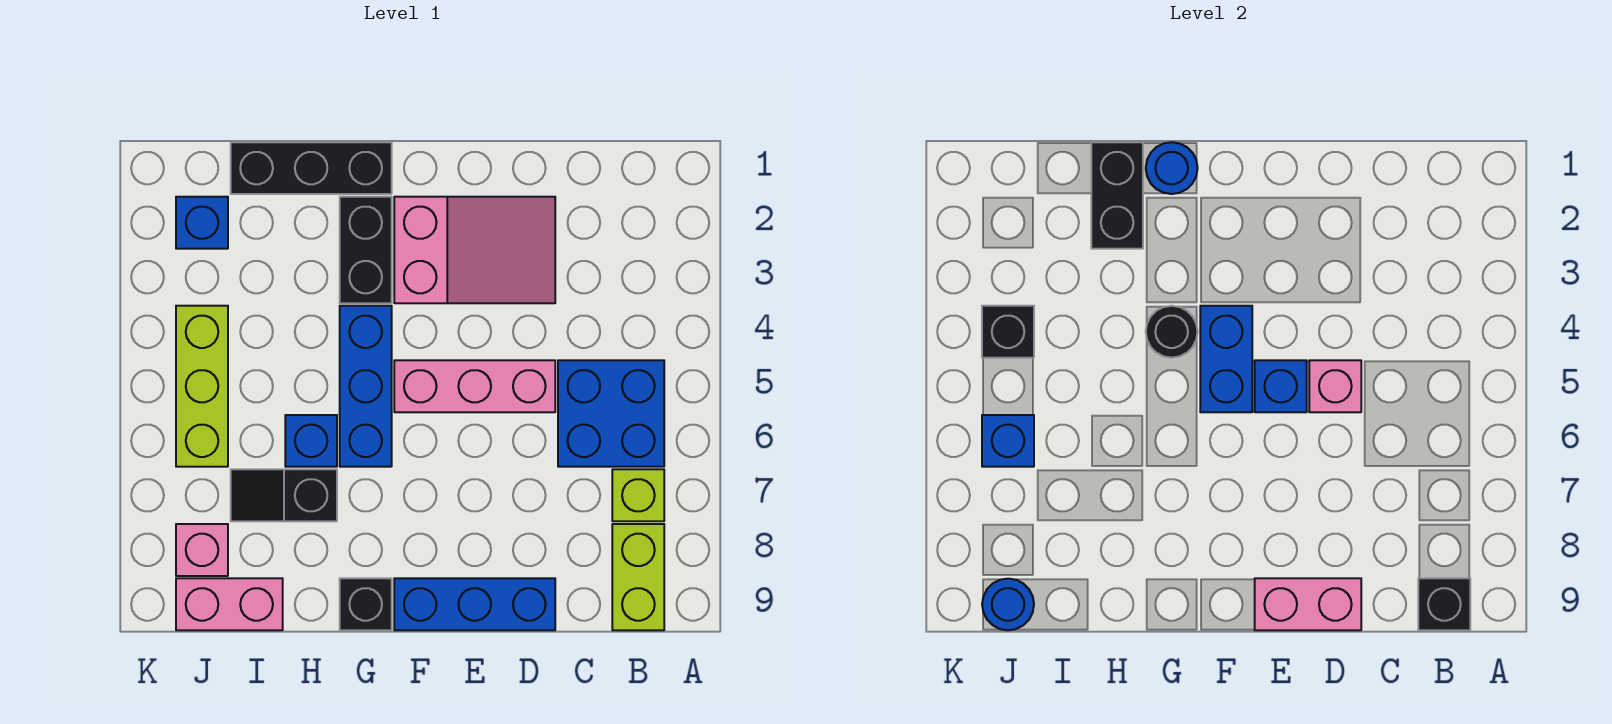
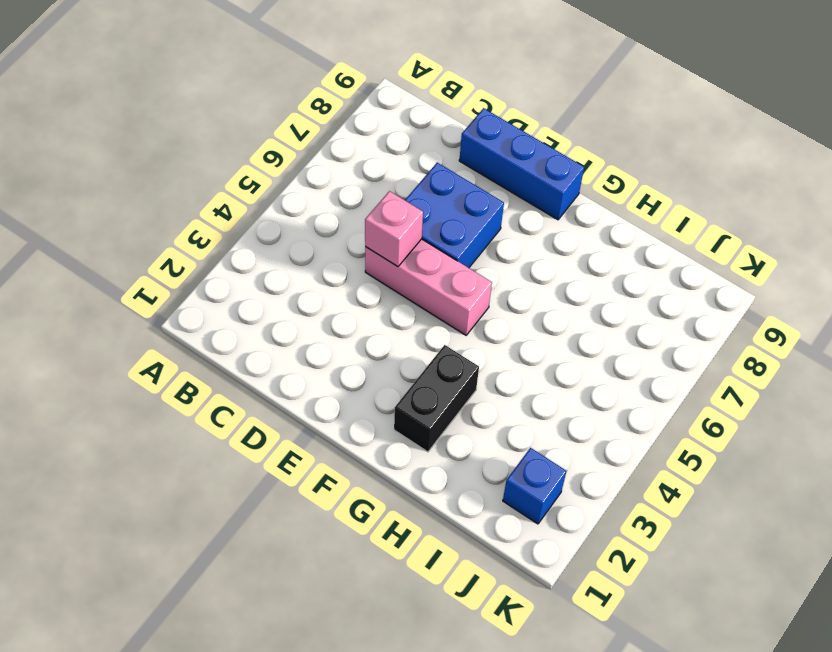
blue 2x2 brick [405,163,504,268] -> blue 2x2 brick moved to [558,360,664,467]
none -> lime 1x1 brick [612,469,664,521]
none -> lime 1x2 brick [612,524,664,630]
none -> pink 2x3 slope [394,197,555,303]

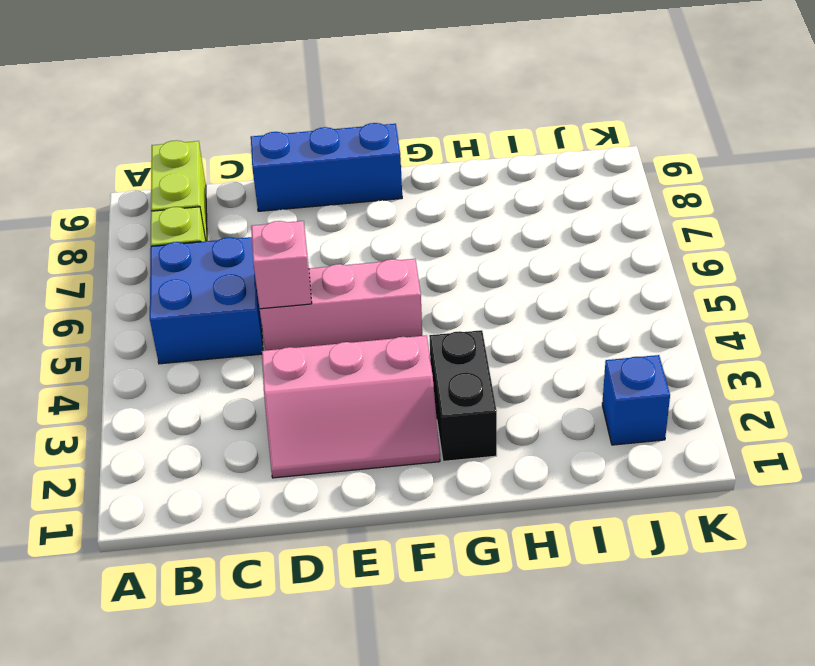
pink 2x3 slope [262,336,440,478] -> pink 2x3 slope turned to [394,197,555,303]
none -> black 1x3 brick [231,142,392,194]
none -> blue 1x3 brick [340,306,392,467]
none -> black 1x1 brick [340,578,392,630]

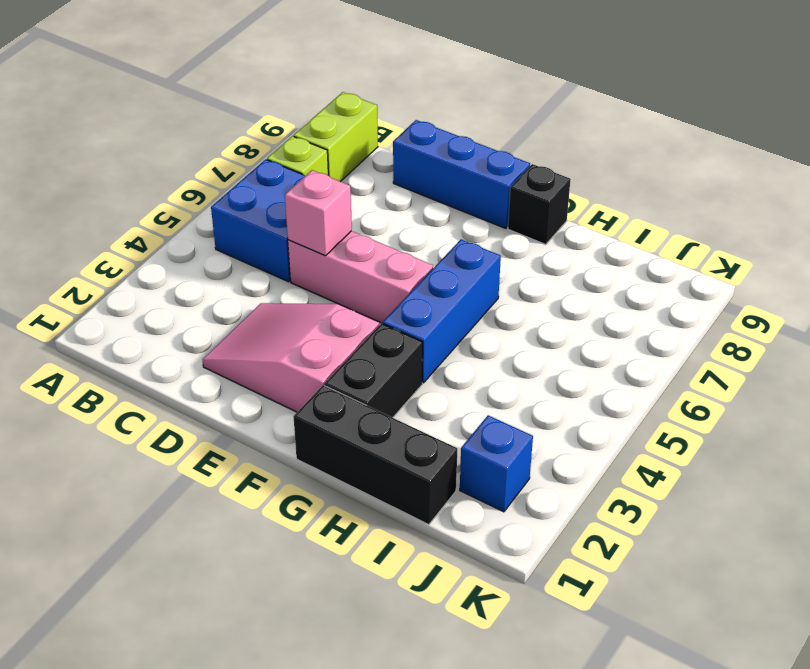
none -> blue 1x1 brick [285,415,337,467]
none -> black 1x2 slope [231,469,337,521]
none -> pink 1x2 brick [176,578,283,630]

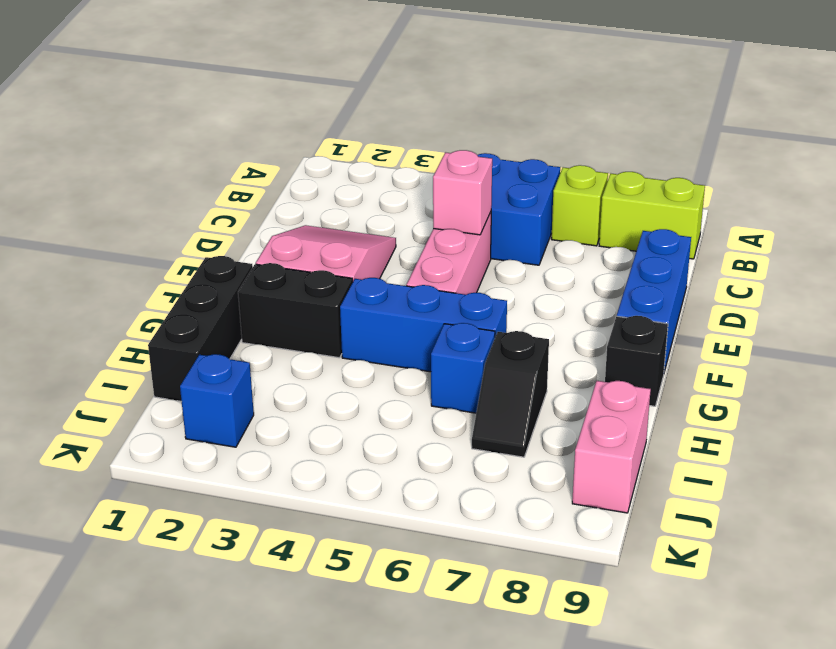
none -> lime 1x3 brick [176,306,228,467]
none -> pink 1x1 brick [176,524,228,576]
none -> black 1x1 brick [1418,578,1470,630]

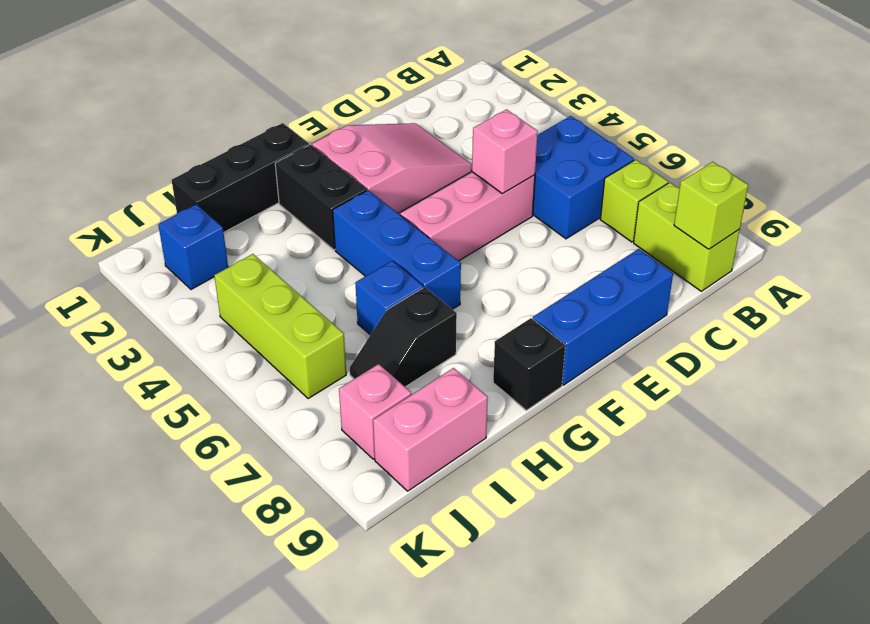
lime 1x1 brick [674,162,748,249] -> black 1x1 brick [1418,578,1470,630]
none -> pink 1x2 brick [1255,578,1361,630]
none -> blue 1x1 brick [1255,360,1307,412]
none -> blue 1x2 brick [1200,306,1252,412]

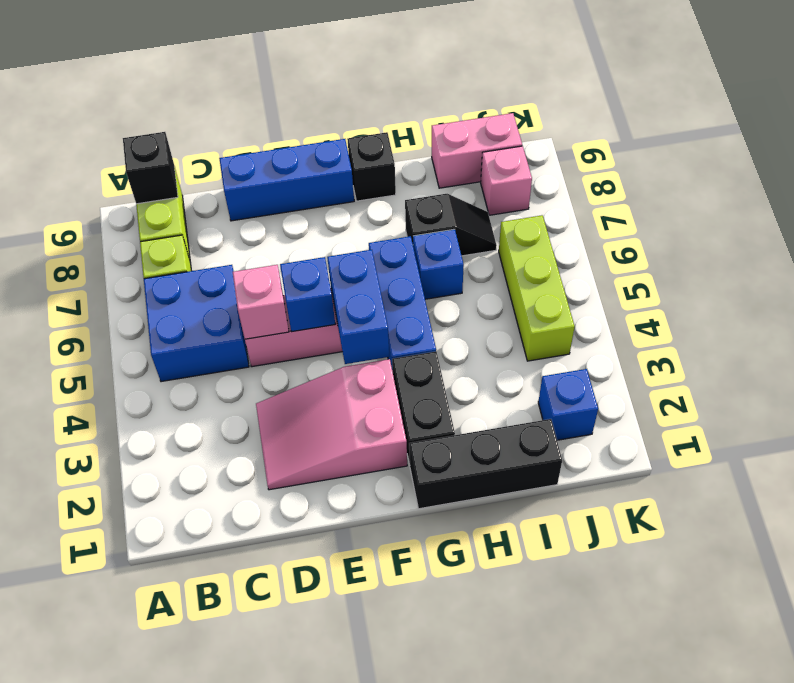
none -> pink 1x2 brick [1255,578,1361,630]
none -> blue 1x1 round brick [1146,142,1198,194]
none -> black 1x1 round brick [1146,306,1198,358]

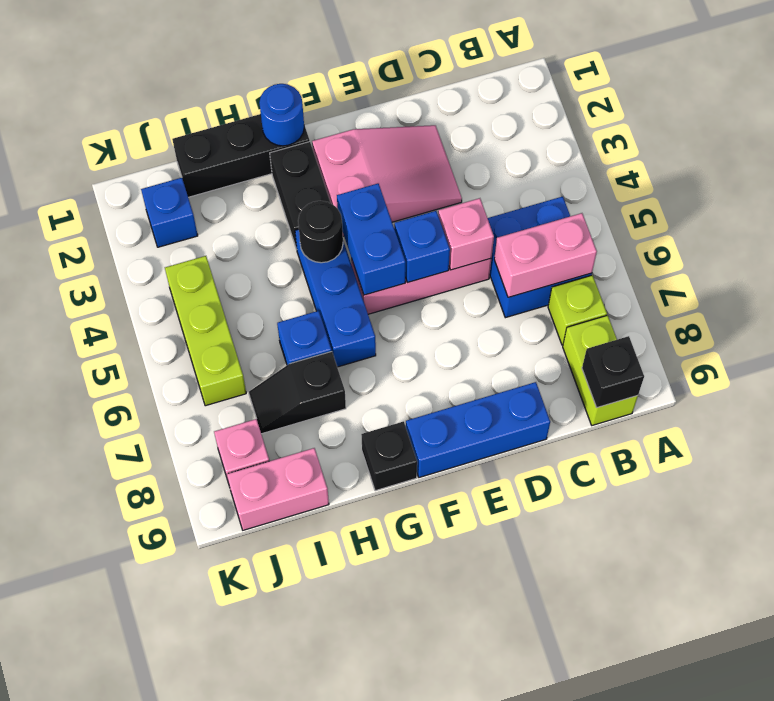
pink 1x2 brick [494,213,597,297] -> pink 1x2 brick moved to [1255,578,1361,630]
none -> black 1x2 brick [1091,142,1143,249]
none -> black 1x1 brick [982,306,1034,358]
none -> blue 1x1 brick [982,415,1034,467]

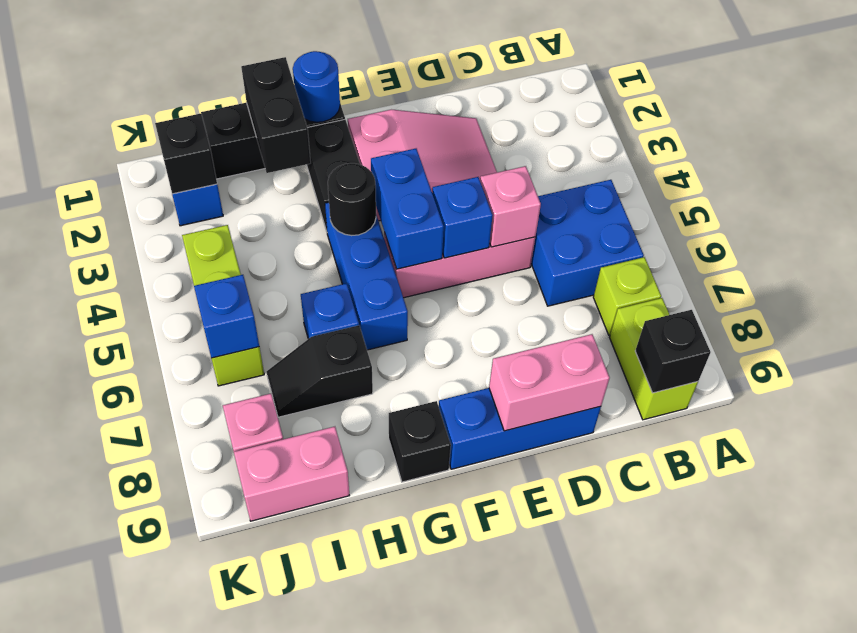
black 1x1 brick [155,114,217,194] -> black 1x1 brick moved to [982,306,1034,358]
none -> blue 1x1 round brick [982,579,1034,630]

